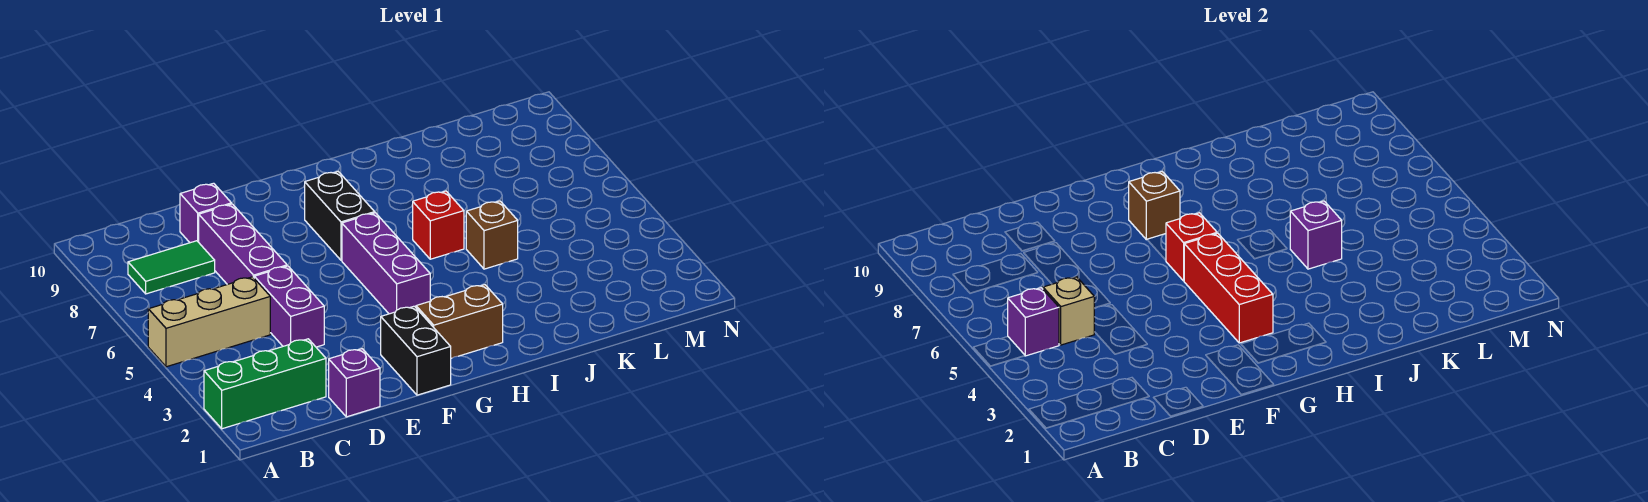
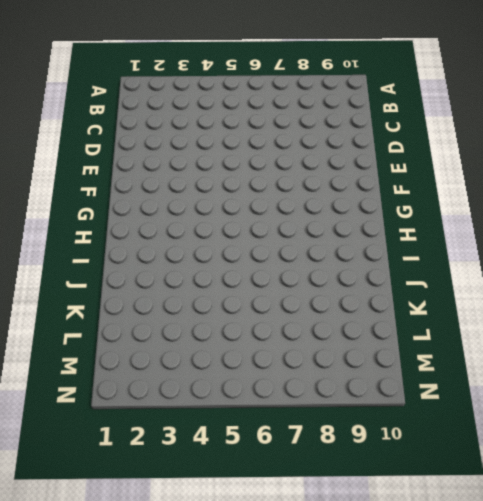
none -> green 1x3 brick [204,339,326,429]
none -> tan 1x3 brick [148,277,270,367]
none -> green 1x2 tile [128,241,215,294]

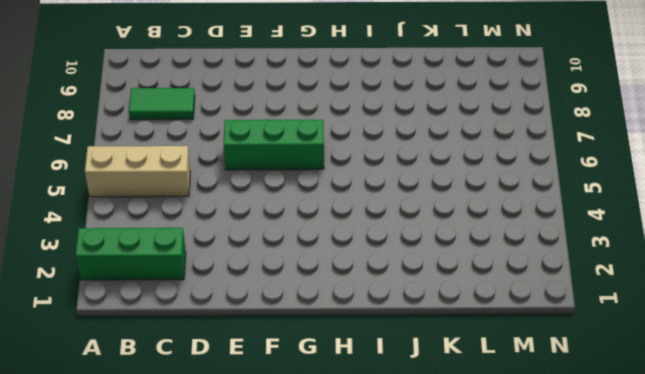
green 1x3 brick [224,120,324,170] -> purple 1x3 brick [342,213,430,314]
none -> purple 1x1 brick [329,349,380,417]
none -> purple 1x2 brick [254,266,324,347]
none -> purple 1x3 brick [199,204,287,284]

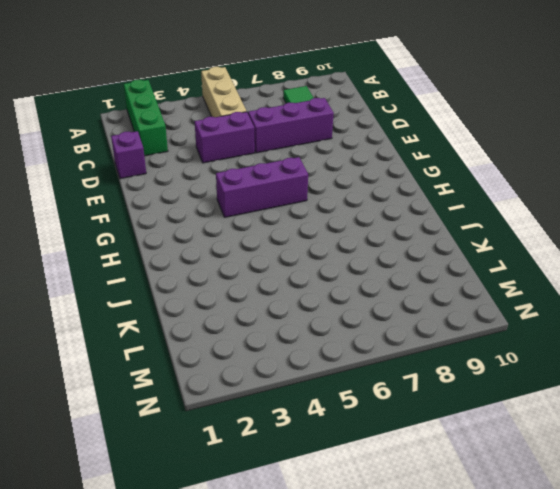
none -> purple 1x1 brick [180,183,231,243]
none -> black 1x2 brick [381,306,451,395]
none -> brown 1x2 brick [416,285,503,358]

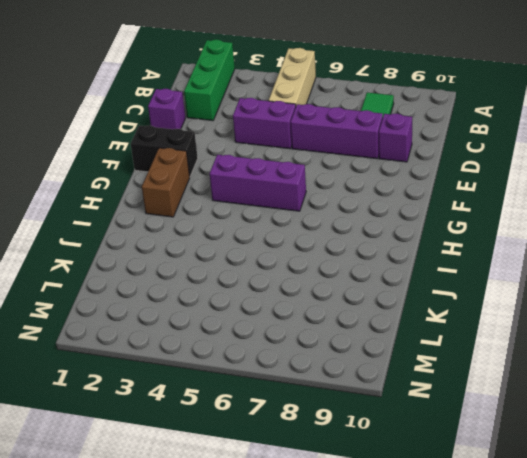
none -> black 1x2 brick [305,172,375,260]
none -> red 1x1 brick [413,191,464,259]
none -> brown 1x1 brick [466,201,518,269]

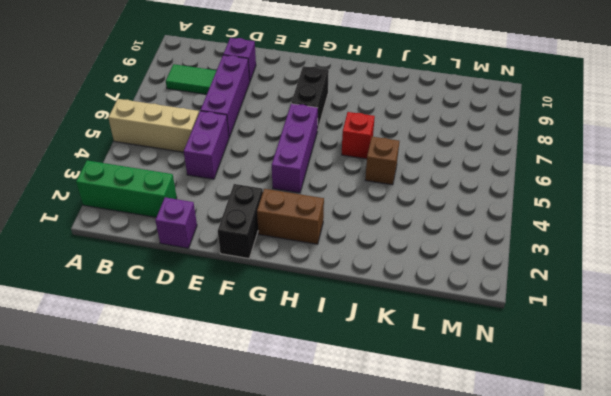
none -> purple 1x1 brick [1008,288,1059,356]
none -> tan 1x1 brick [1043,277,1094,345]
none -> red 1x3 brick [1184,233,1273,343]

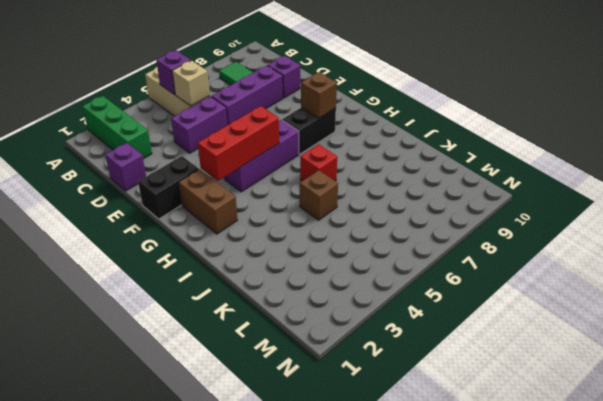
none -> red 1x1 brick [1166,213,1217,281]
none -> purple 1x1 brick [1290,201,1342,269]

